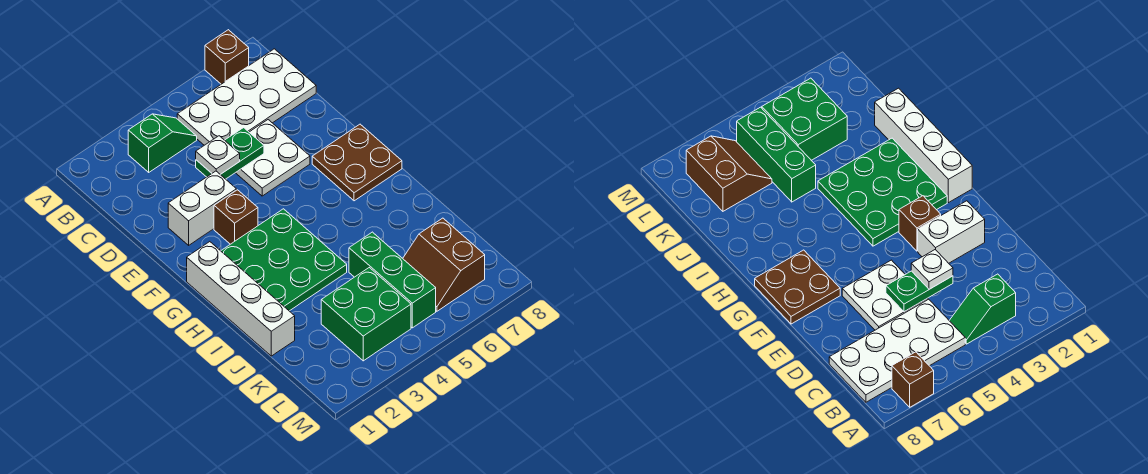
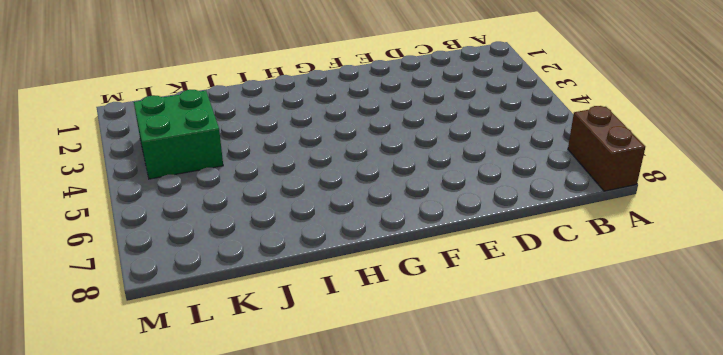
brown 1x2 brick [568,106,645,191] -> brown 1x1 brick [205,30,249,84]
none -> green 1x2 slope [128,114,197,172]
none -> white 2x4 plate [177,49,316,145]
none -> white 2x2 plate [236,120,310,196]

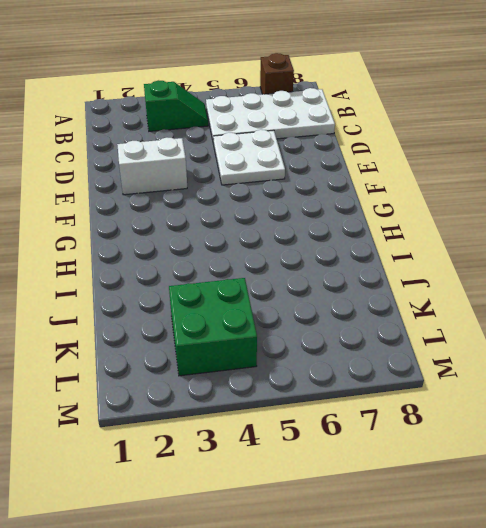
none -> brown 1x1 brick [214,190,258,244]
none -> brown 2x2 plate [312,124,402,201]
none -> white 1x4 brick [187,242,295,356]

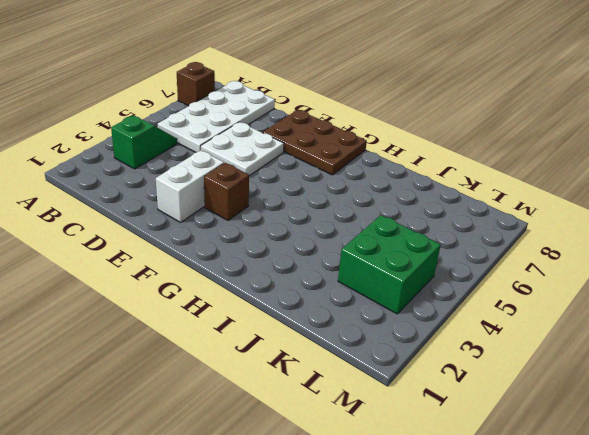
brown 2x3 plate [263,110,367,175] -> brown 2x2 plate [312,124,402,201]
none -> white 1x4 brick [187,242,295,356]
none -> green 3x3 plate [221,209,347,311]
none -> green 1x3 brick [349,232,436,328]

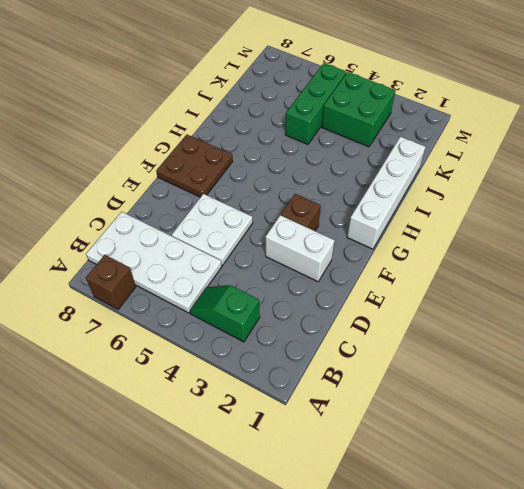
none -> green 3x3 plate [221,209,347,311]
none -> brown 2x2 slope [403,218,485,311]
none -> green 1x2 plate [196,128,264,179]

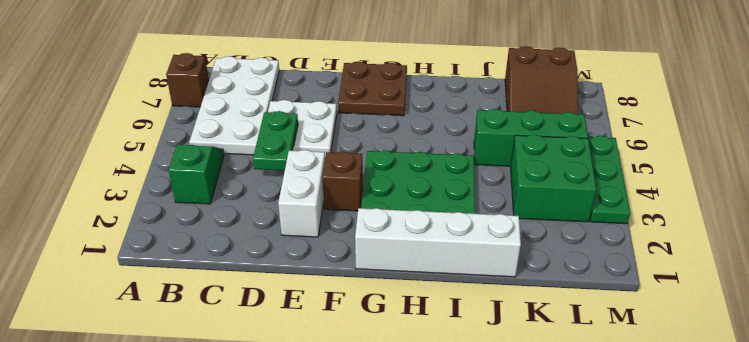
brown 2x3 slope [505,46,578,114] -> brown 2x2 slope [403,218,485,311]
green 1x3 plate [588,136,630,224] -> none
none -> white 1x1 plate [196,136,240,174]

